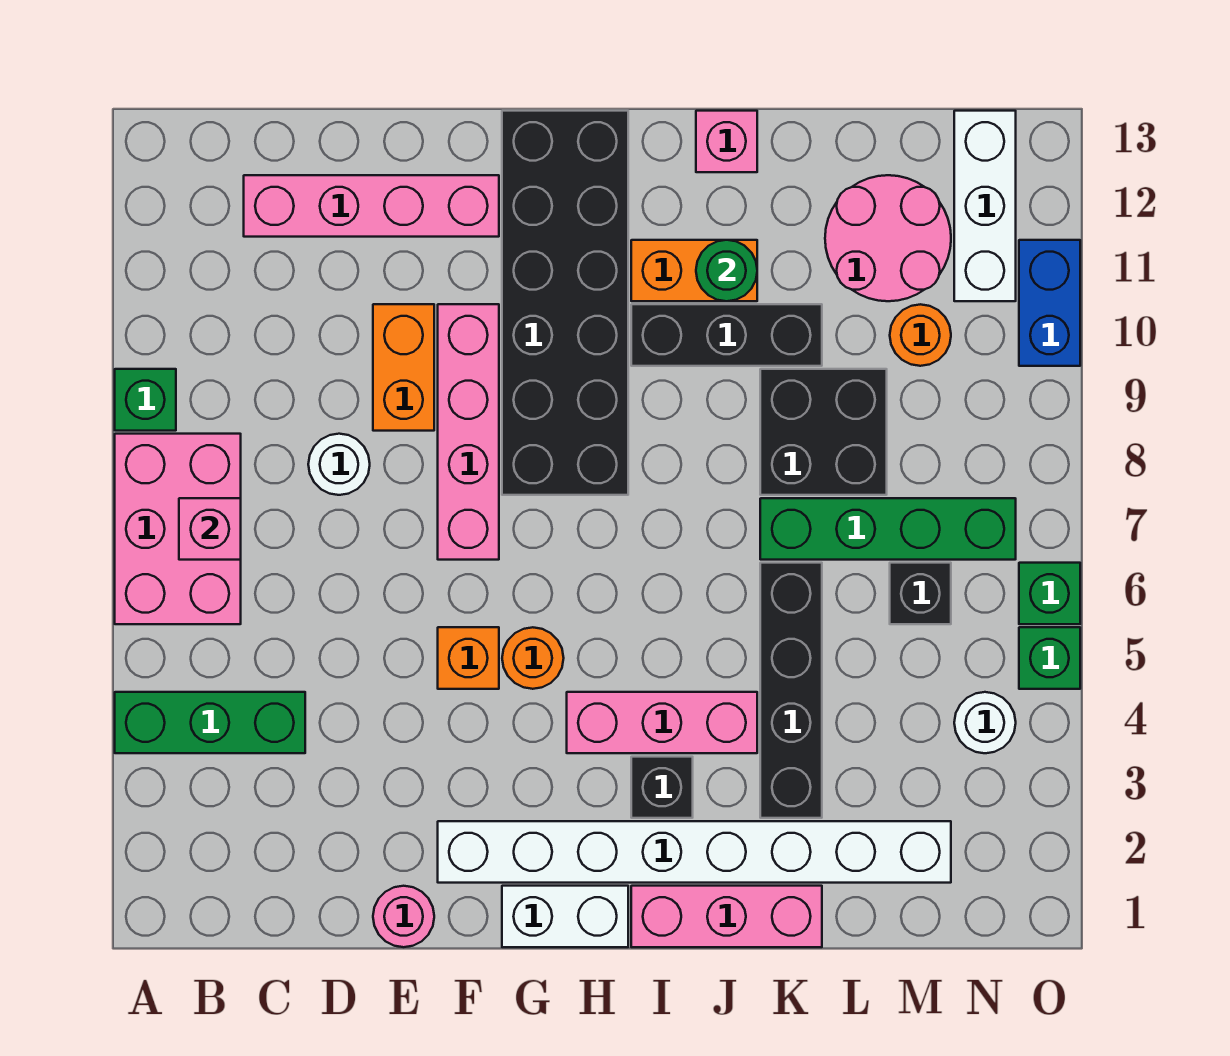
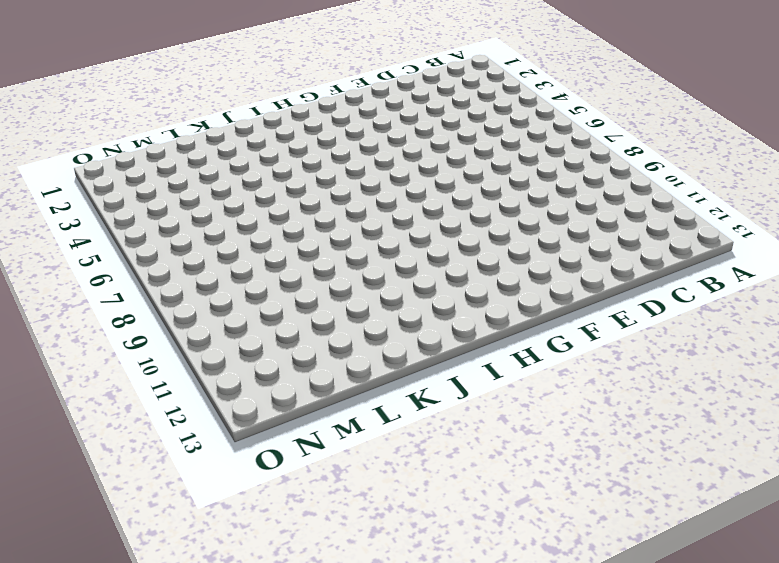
none -> green 1x3 brick [115,692,305,753]
none -> pink 2x3 brick [115,434,241,624]
none -> green 1x1 brick [115,369,176,431]
none -> pink 1x4 brick [244,175,499,237]

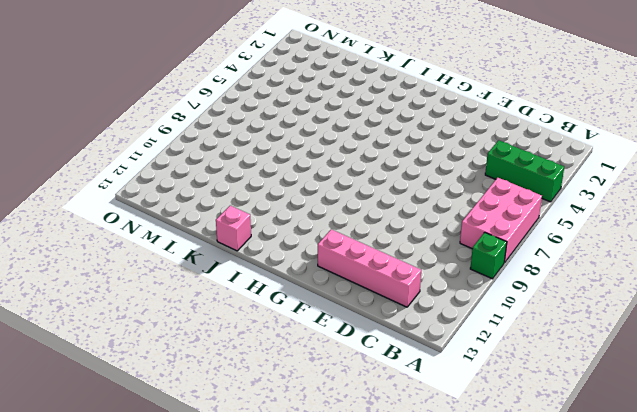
none -> white 1x1 round brick [308,434,370,495]
none -> pink 1x1 round brick [373,886,434,947]
none -> orange 1x2 brick [373,304,434,431]
none -> white 1x8 brick [438,821,951,883]

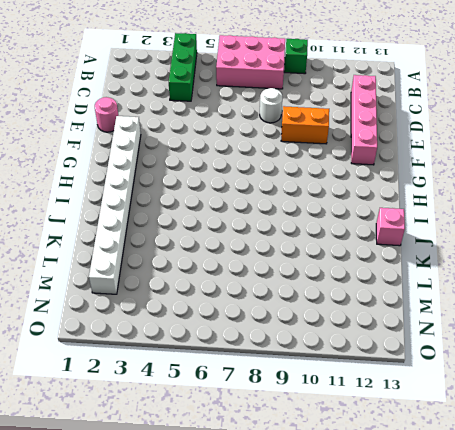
none -> orange 1x1 brick [438,627,499,689]
none -> pink 1x4 brick [438,304,499,560]
none -> white 1x2 brick [502,886,628,947]
none -> orange 1x1 round brick [502,627,564,689]

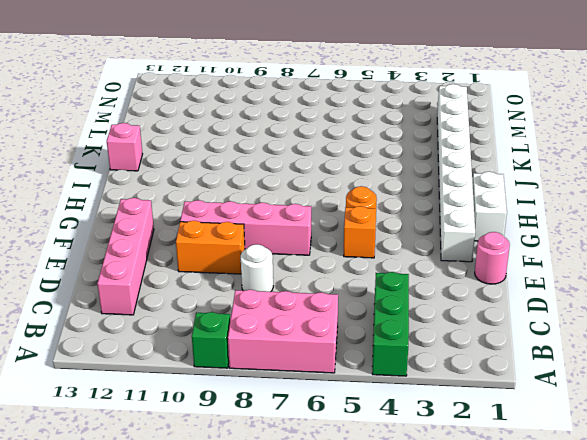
none -> black 2x6 brick [502,111,628,495]
none -> pink 1x3 brick [567,692,757,753]
none -> pink 1x3 brick [631,886,822,947]
none -> black 1x1 brick [631,757,693,818]

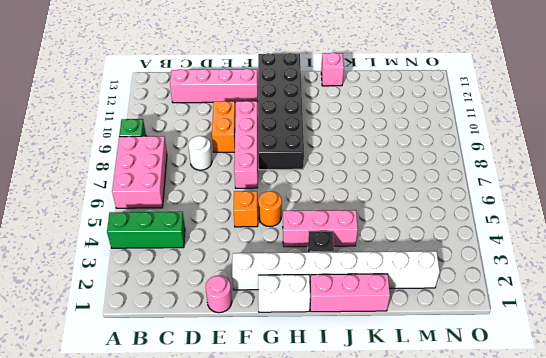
none -> black 1x3 brick [631,304,822,366]
none -> orange 1x2 brick [631,240,757,301]
none -> black 1x4 brick [760,563,822,818]
none -> green 1x4 brick [760,498,1016,560]

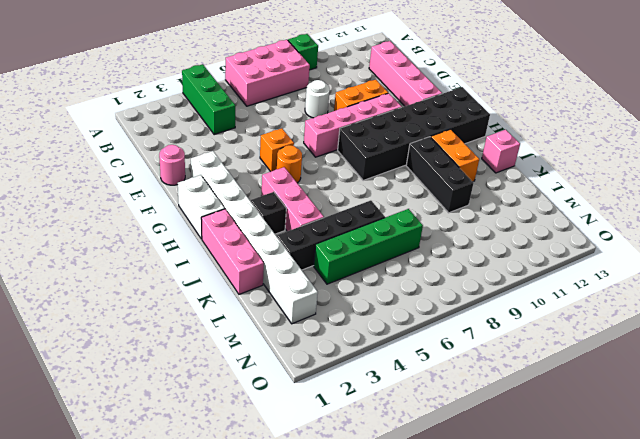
green 1x4 brick [314,209,423,284] -> green 1x4 brick turned to [760,498,1016,560]
none -> black 2x2 brick [760,369,887,495]
none -> pink 2x2 round brick [825,175,951,301]
none -> black 1x1 brick [890,563,951,624]
none -> orange 1x1 round brick [890,304,951,366]

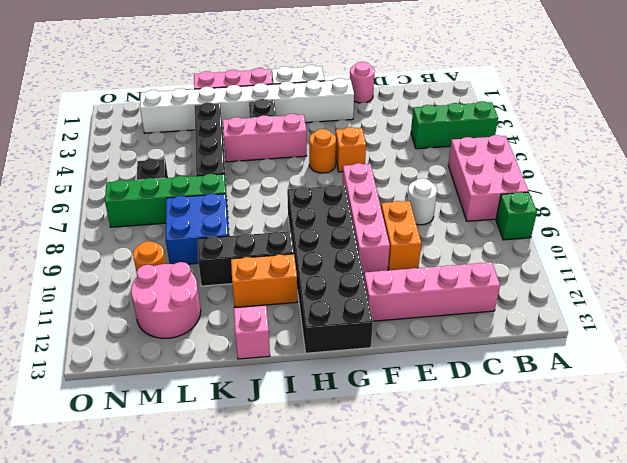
blue 2x2 brick [166,194,229,264] -> black 2x2 brick [760,369,887,495]
none -> white 1x1 round brick [954,692,1016,753]
none -> white 1x3 brick [954,111,1016,301]
none -> green 1x1 brick [1019,627,1080,689]
none -> green 1x1 brick [1019,563,1080,624]

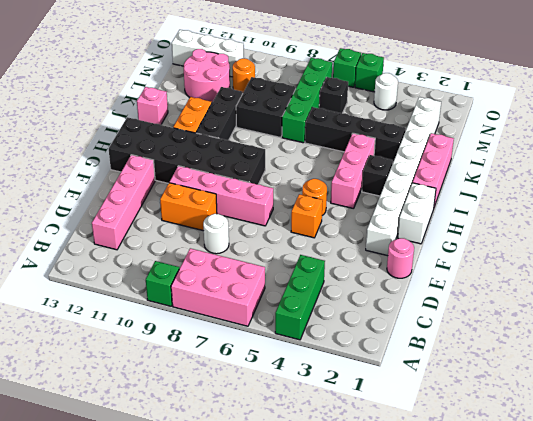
none -> blue 1x2 brick [1019,240,1080,366]
none -> pink 1x1 brick [179,498,241,560]
none -> green 1x1 round brick [696,240,757,301]

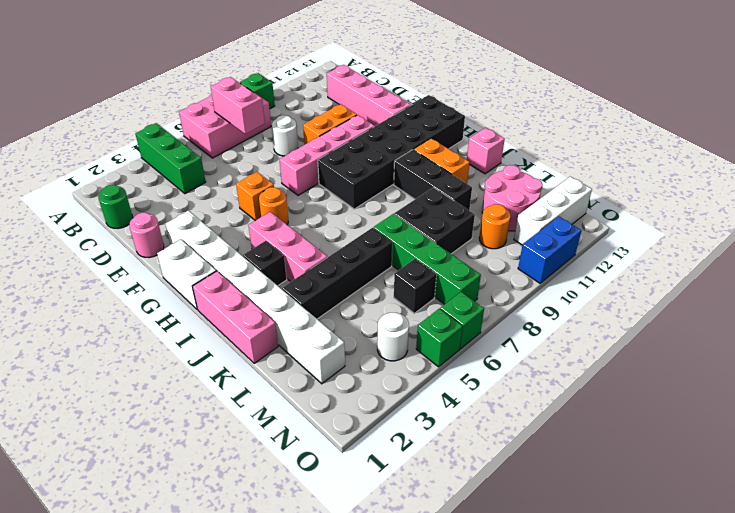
pink 1x2 brick [211,77,265,134] -> pink 1x1 brick [179,498,241,560]
green 1x1 round brick [98,185,133,228] -> green 1x1 round brick moved to [696,240,757,301]

